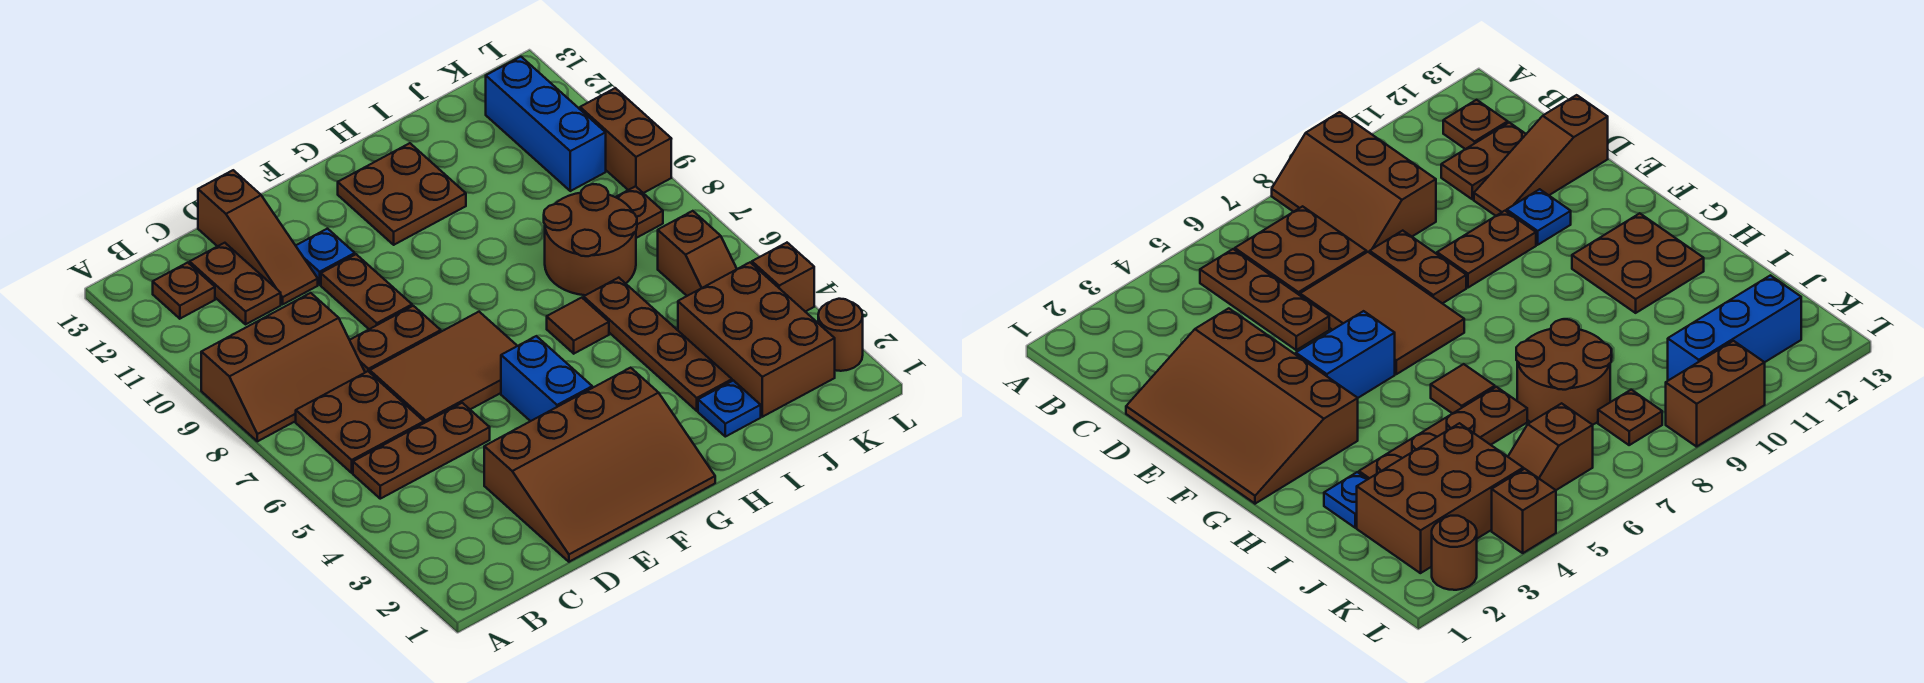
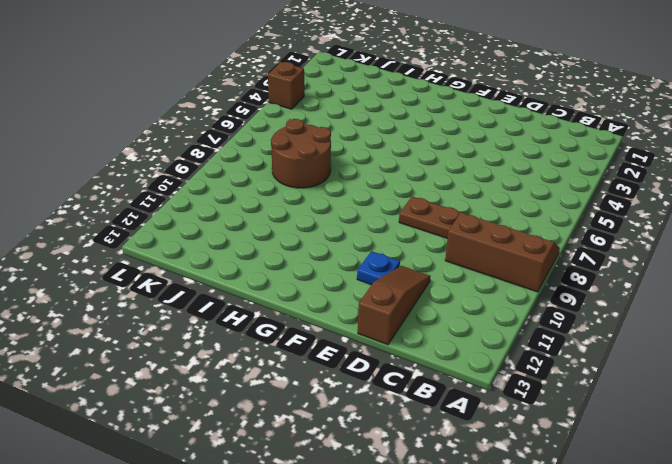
none -> brown 1x3 plate [353,403,490,499]
none -> brown 2x2 plate [296,371,424,473]
none -> brown 1x1 plate [153,263,215,319]

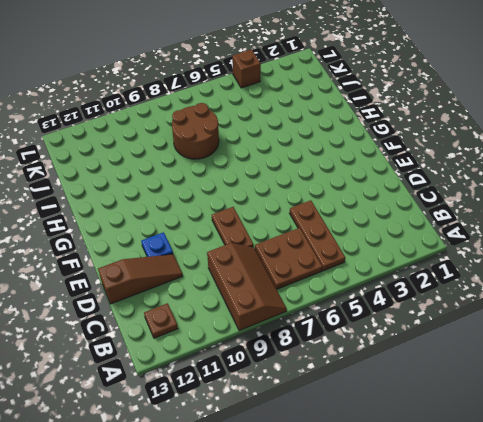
none -> brown 1x2 plate [190,243,281,324]
none -> brown 3x4 slope [484,368,715,562]
none -> brown 2x3 tile [370,312,517,423]

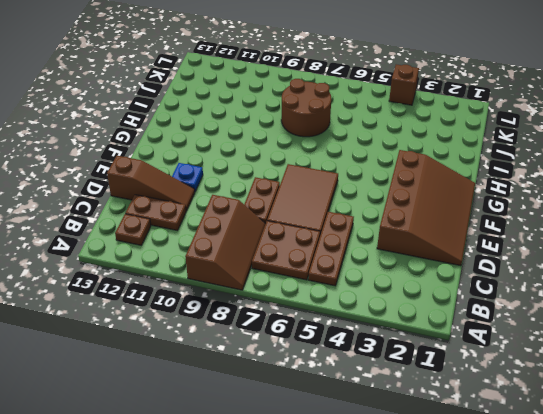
none -> brown 1x2 plate [321,254,412,329]
none -> blue 1x2 brick [501,336,592,421]
none -> brown 2x2 plate [338,143,466,245]

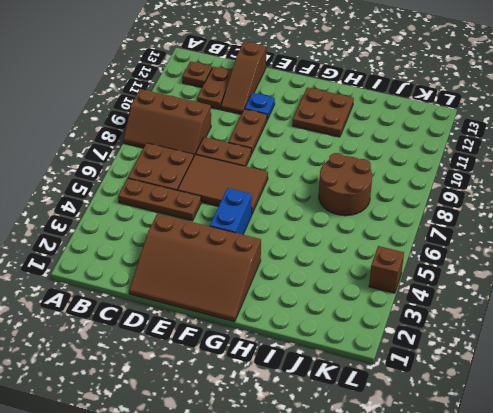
none -> brown 1x1 tile [547,298,609,354]
none -> blue 1x1 plate [698,380,761,437]
none -> brown 1x4 plate [584,278,732,411]

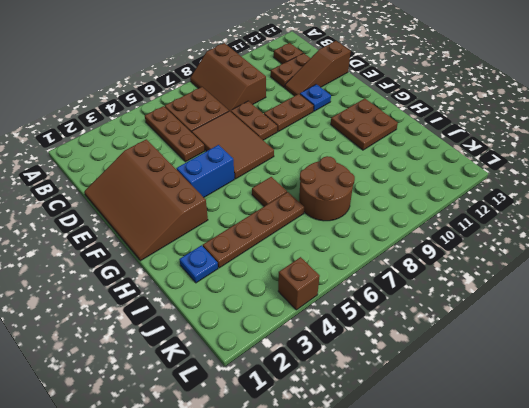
none -> brown 2x3 brick [678,263,835,417]
none -> brown 1x2 slope [658,211,737,296]
none -> brown 1x1 plate [616,186,663,238]

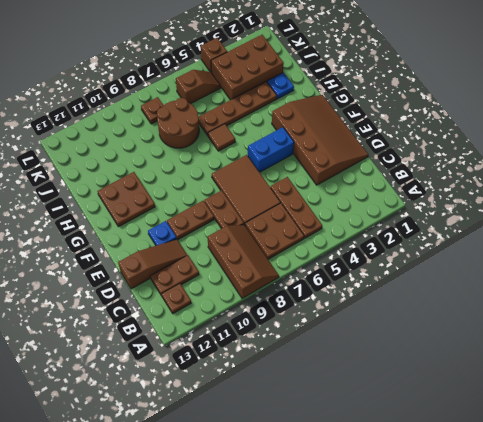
none -> blue 1x3 brick [486,57,606,191]
none -> brown 1x1 round brick [818,299,863,371]
none -> brown 1x2 brick [580,88,671,193]

